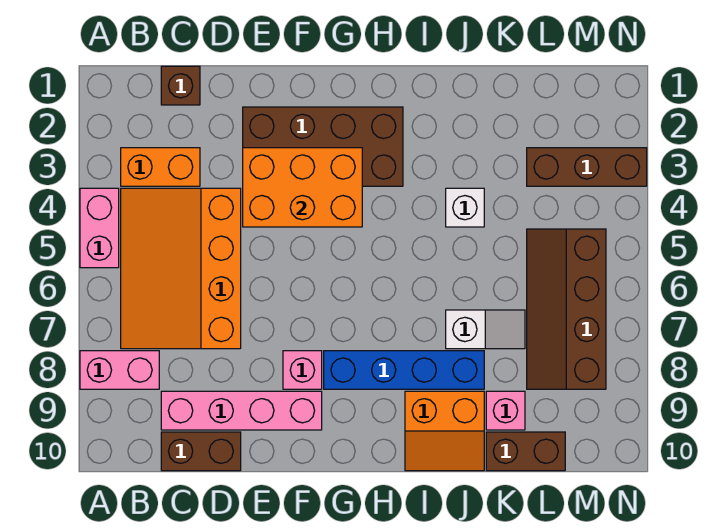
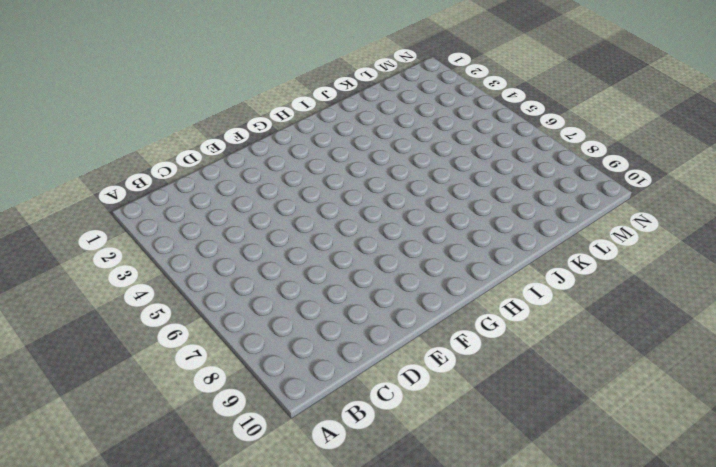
none -> pink 1x2 brick [80,188,119,268]
none -> pink 1x2 brick [80,351,159,389]
none -> orange 1x2 brick [121,148,200,186]

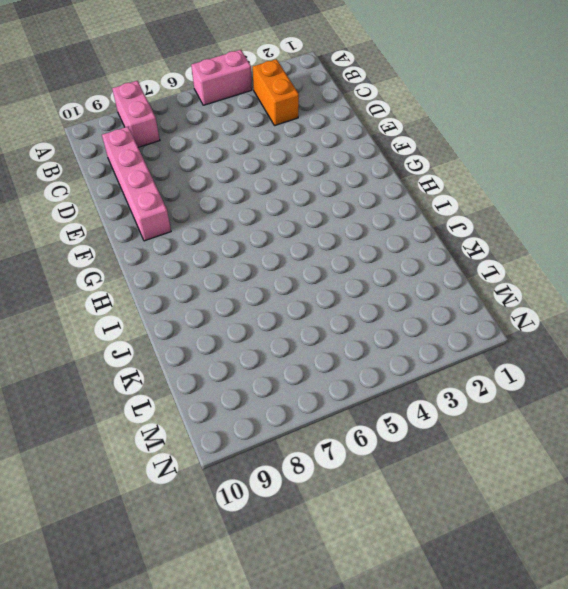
none -> orange 3x4 slope [121,188,241,349]
none -> brown 1x1 brick [161,66,200,105]
none -> brown 1x2 brick [161,432,241,471]

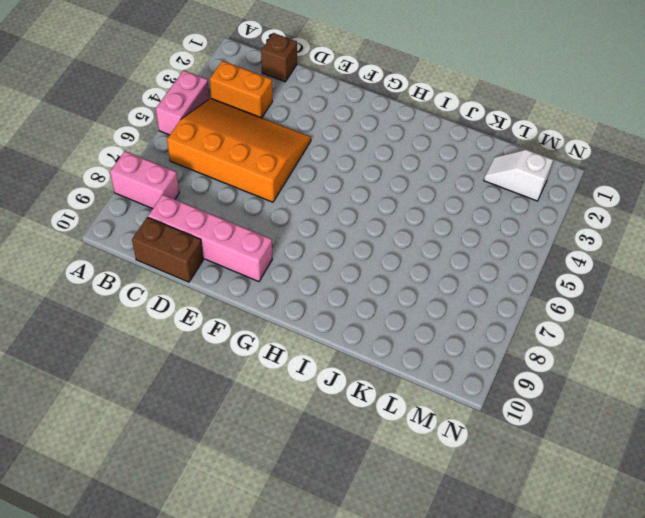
orange 3x4 slope [167,98,311,202] -> orange 3x4 slope turned to [121,188,241,349]
white 1x2 slope [484,150,553,201] -> white 1x2 slope turned to [446,310,525,349]
none -> brown 2x4 brick [243,107,403,186]
none -> pink 1x1 brick [283,351,322,389]
none -> blue 1x4 brick [324,351,484,389]

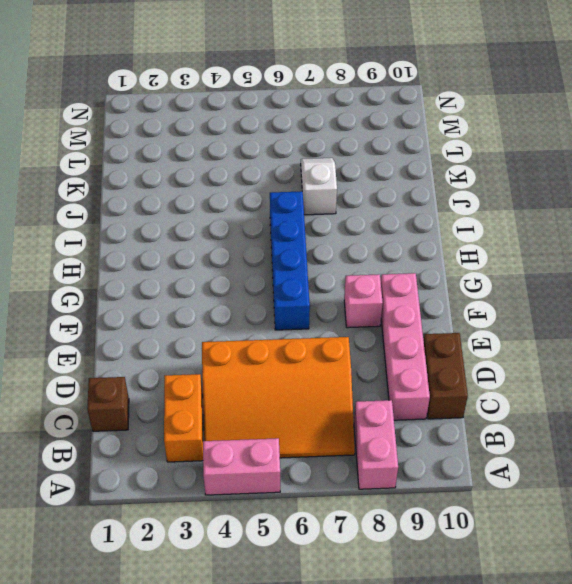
blue 1x4 brick [270,191,310,330] -> blue 1x4 brick moved to [324,351,484,389]
none -> brown 2x4 brick [243,107,403,186]
none -> orange 2x2 slope [405,391,484,471]
none -> white 1x1 brick [446,188,484,227]

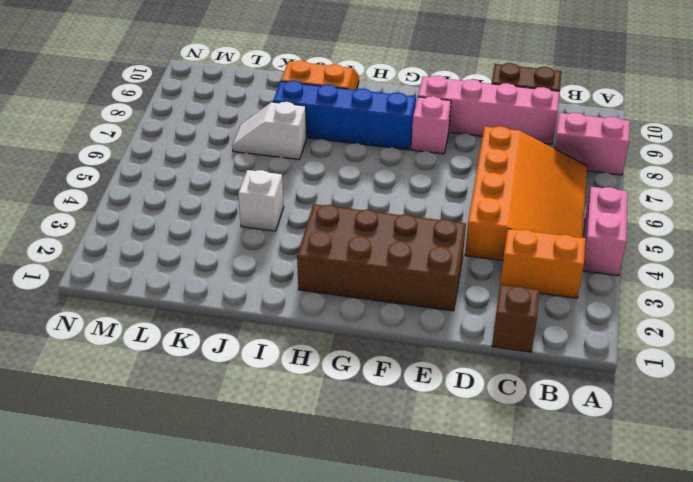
none -> pink 1x1 brick [486,391,525,430]
none -> brown 1x2 brick [486,432,565,471]
none -> brown 1x3 brick [527,148,647,186]

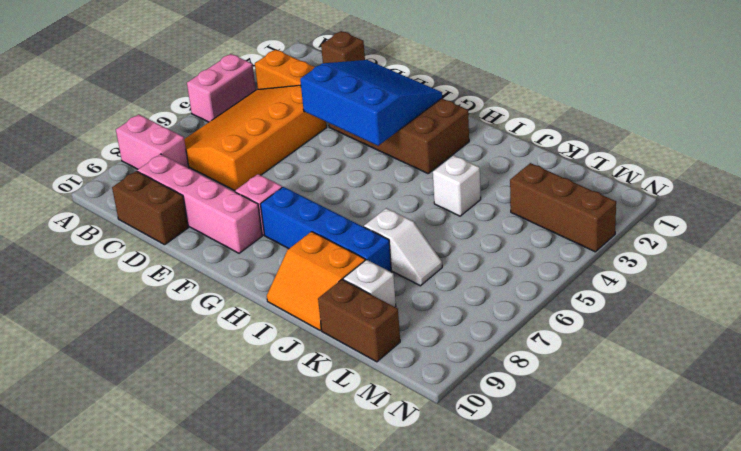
blue 3x3 slope [300,60,442,146] -> orange 2x3 brick [243,148,362,227]
white 1x1 brick [343,260,396,307] -> pink 1x1 brick [486,391,525,430]
none -> brown 2x4 slope [527,229,606,389]

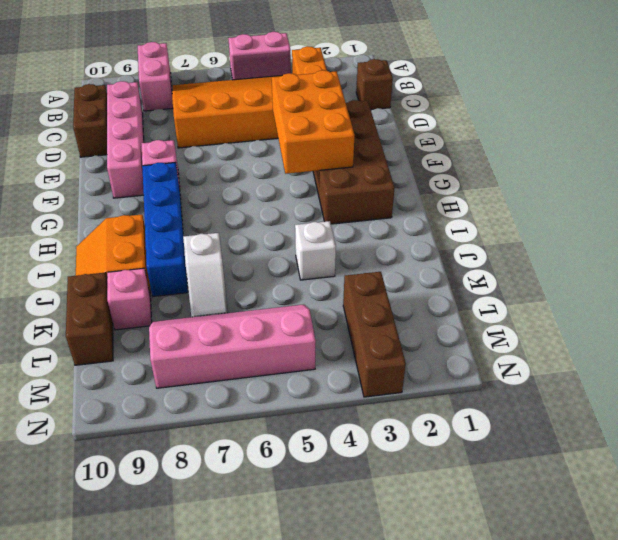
pink 2x4 slope [149,305,316,388] -> brown 2x4 slope [527,229,606,389]

